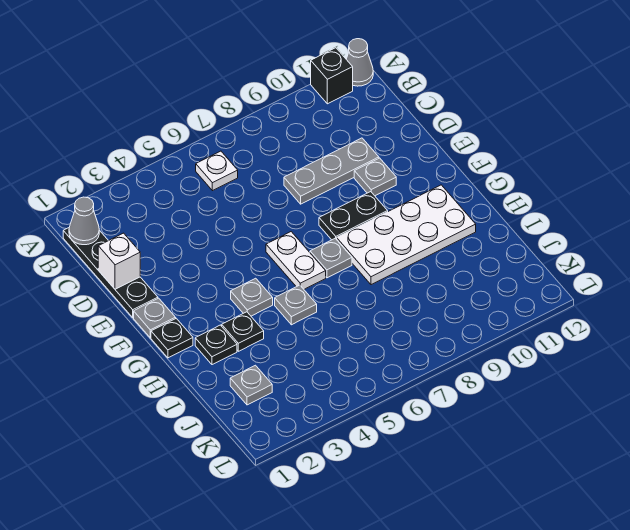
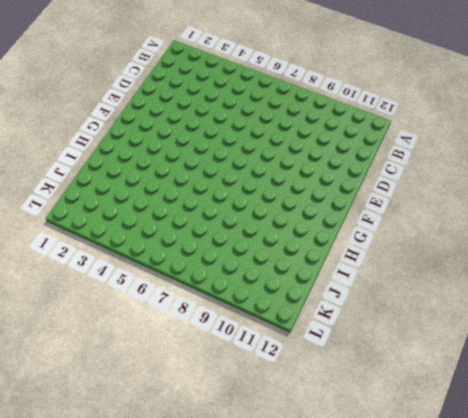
none -> black 1x1 brick [311,48,353,104]
none -> grey 1x1 cone [346,39,373,86]
none -> black 1x4 plate [63,228,158,317]

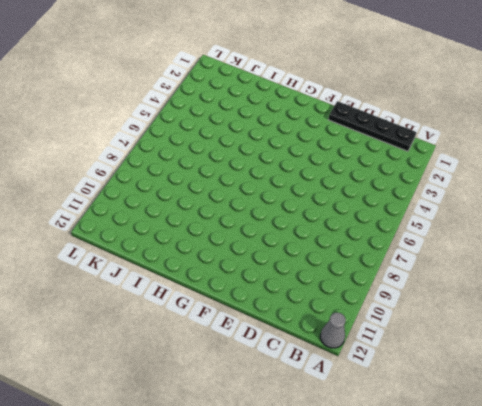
none -> black 1x1 brick [311,48,353,104]
none -> white 1x1 plate [196,151,238,191]
none -> grey 1x3 plate [284,138,379,204]

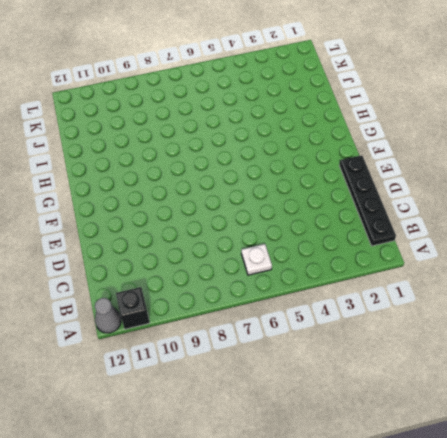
none -> grey 1x3 plate [284,138,379,204]
none -> grey 1x1 plate [354,158,396,196]
none -> grey 1x1 plate [134,298,176,338]

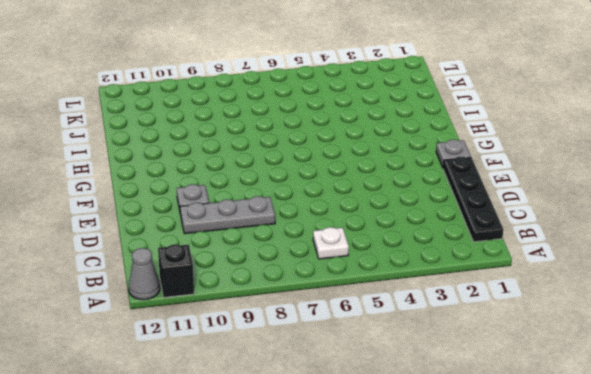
none -> white 1x2 plate [266,232,326,289]
none -> black 1x2 plate [319,192,388,240]
none -> black 1x1 plate [151,318,193,358]

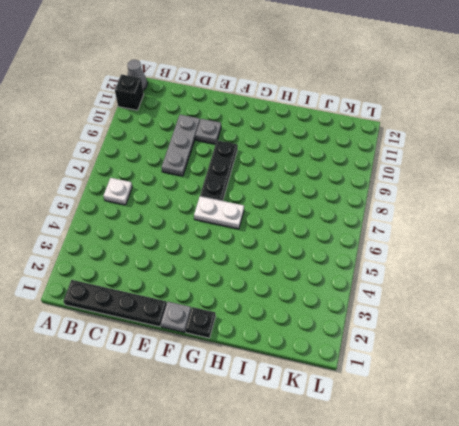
black 1x3 plate [200,140,238,201] -> black 1x2 plate [319,192,388,240]
none -> grey 1x1 plate [231,278,273,316]
none -> grey 1x1 plate [310,238,352,278]
none -> white 2x4 plate [337,185,476,285]

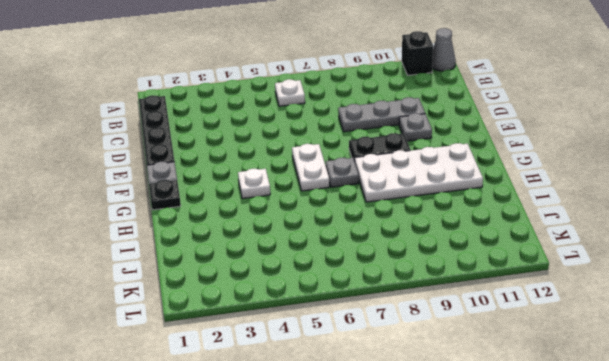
white 1x1 plate [238,169,270,199] -> grey 1x1 plate [231,278,273,316]
none -> black 1x1 plate [195,325,237,365]
none -> black 1x1 plate [222,312,264,351]
none -> grey 1x1 plate [275,285,317,325]

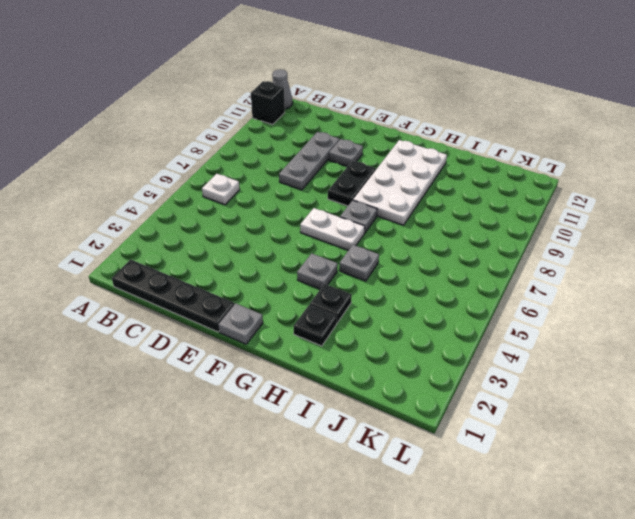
none -> black 1x1 plate [151,318,193,358]
none -> grey 1x1 plate [230,365,272,405]
none -> grey 1x1 cone [69,197,99,245]

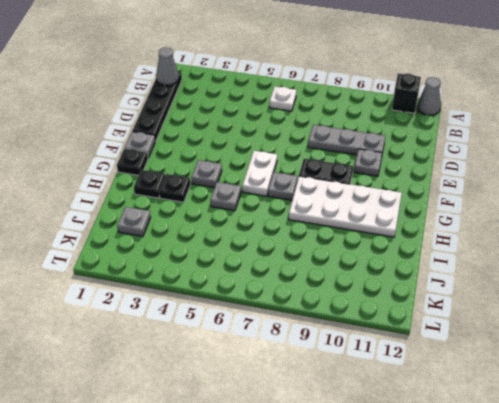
none -> white 1x1 brick [98,233,140,289]

